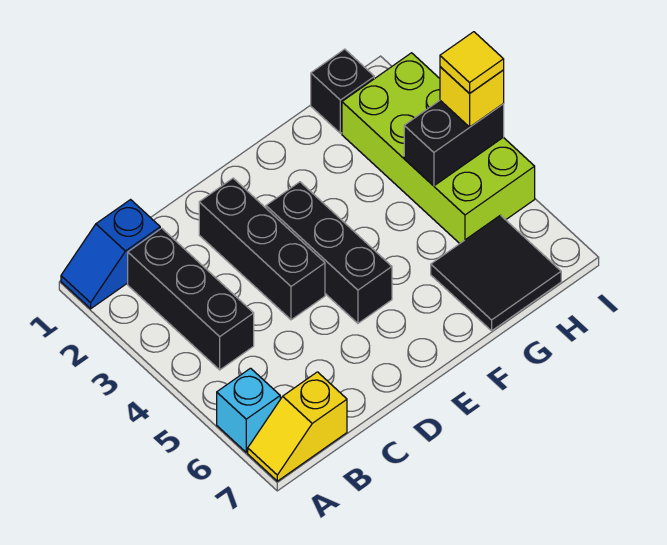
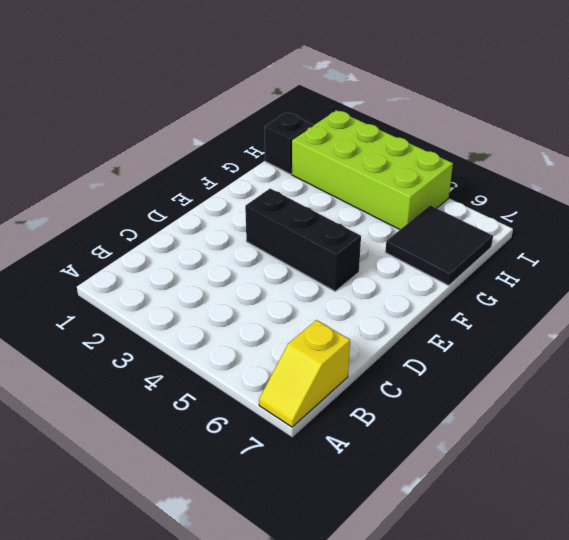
none -> blue 1x2 slope [61,200,160,309]
none -> cyan 1x1 brick [217,368,280,452]
none -> black 1x3 brick [128,228,254,370]

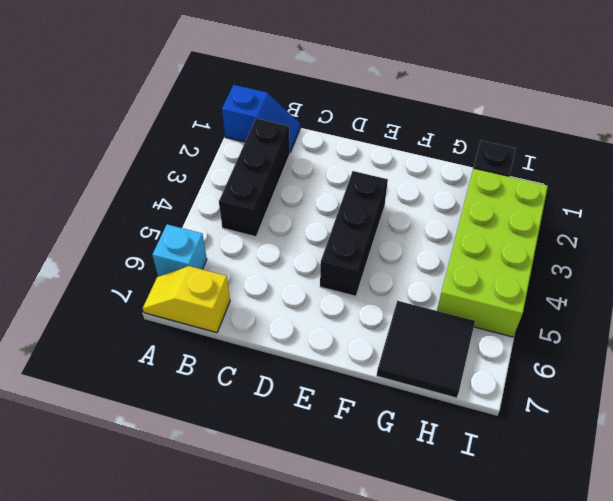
blue 1x2 slope [222,85,300,152] -> blue 1x2 slope turned to [61,200,160,309]
none -> black 1x3 brick [199,178,325,320]
none -> black 1x2 brick [404,101,504,186]
none -> yellow 1x1 brick [440,67,504,127]

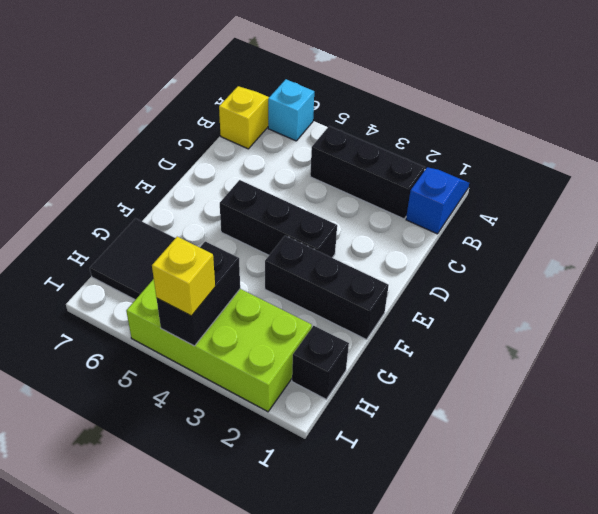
black 1x3 brick [265,236,389,340] -> black 1x3 brick moved to [199,178,325,320]
none -> yellow 1x1 tile [440,32,504,94]

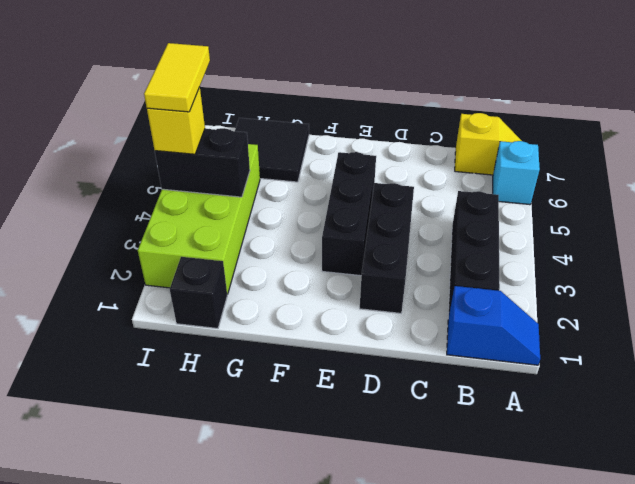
yellow 1x2 tile [144,43,210,112] -> yellow 1x1 tile [440,32,504,94]

